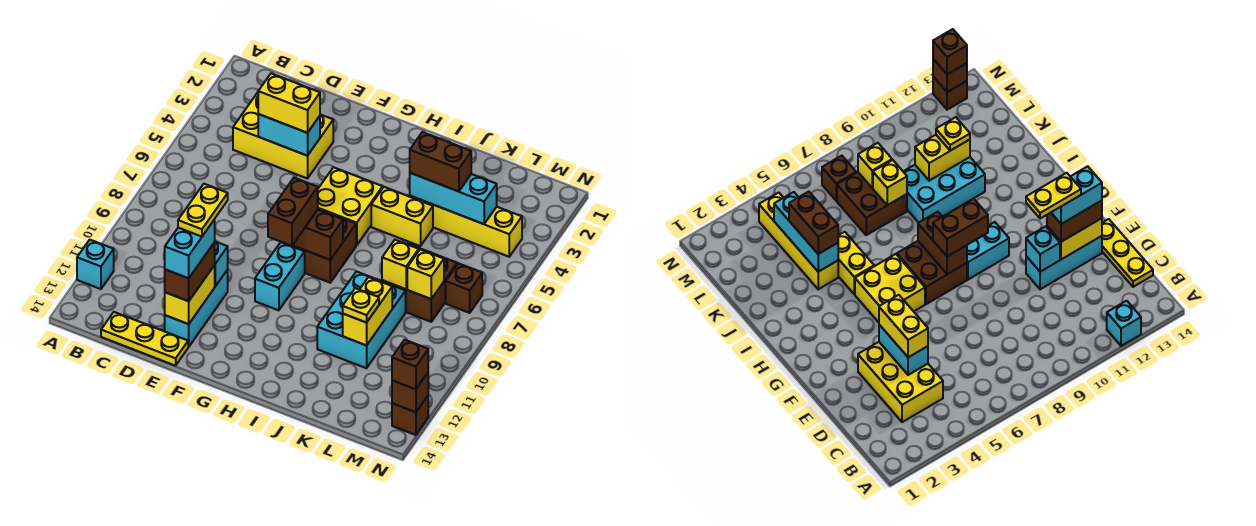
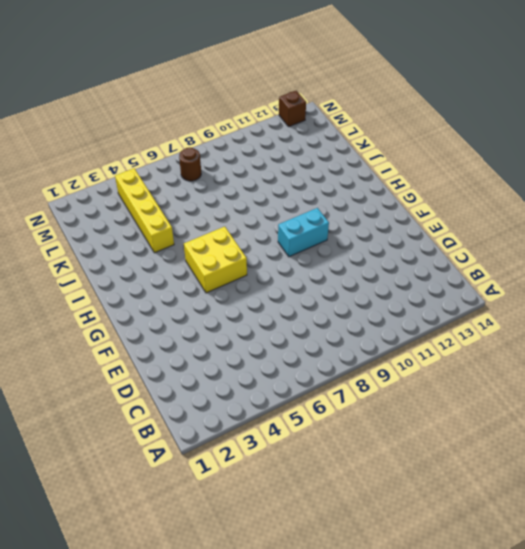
brown 1x1 round brick [179,147,201,181] -> brown 1x1 brick [446,263,482,313]
none -> cyan 1x1 brick [77,240,114,289]
none -> yellow 2x3 brick [233,92,333,179]
none -> yellow 1x3 plate [101,312,188,366]
none -> cyan 1x3 brick [165,270,228,347]

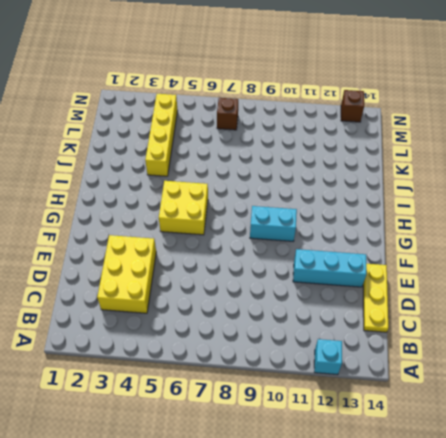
none -> brown 2x2 brick [282,209,356,283]
none -> yellow 1x2 brick [371,187,433,246]
none -> cyan 2x3 brick [317,271,406,368]
none -> brown 2x2 brick [382,244,457,322]

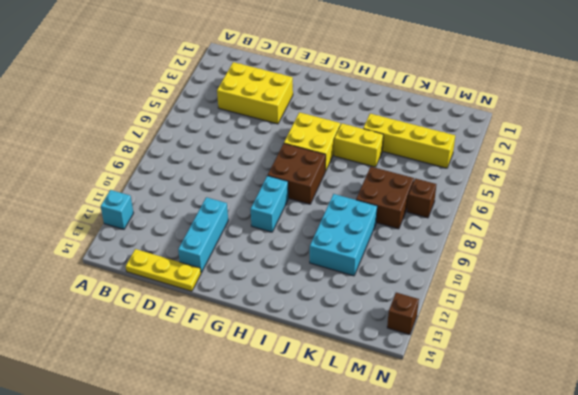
none -> cyan 1x2 brick [258,114,320,156]
none -> cyan 1x1 brick [215,242,228,286]
none -> yellow 1x2 brick [165,265,215,324]
none -> brown 1x2 brick [293,210,343,260]

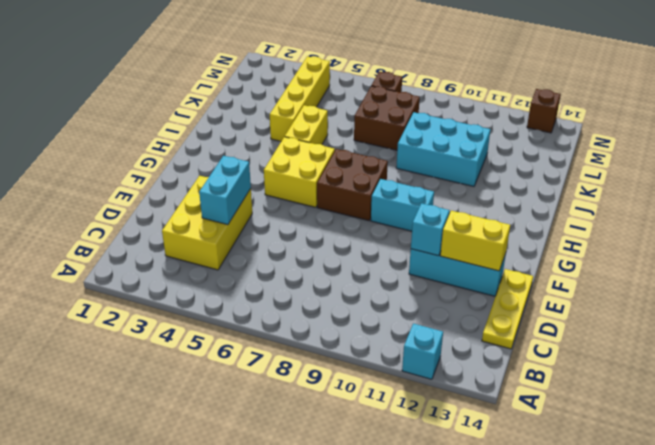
none -> brown 1x2 brick [293,210,343,260]
none -> cyan 1x3 brick [410,173,497,224]
none -> yellow 1x1 brick [382,240,419,289]
none -> yellow 1x2 brick [343,277,392,345]

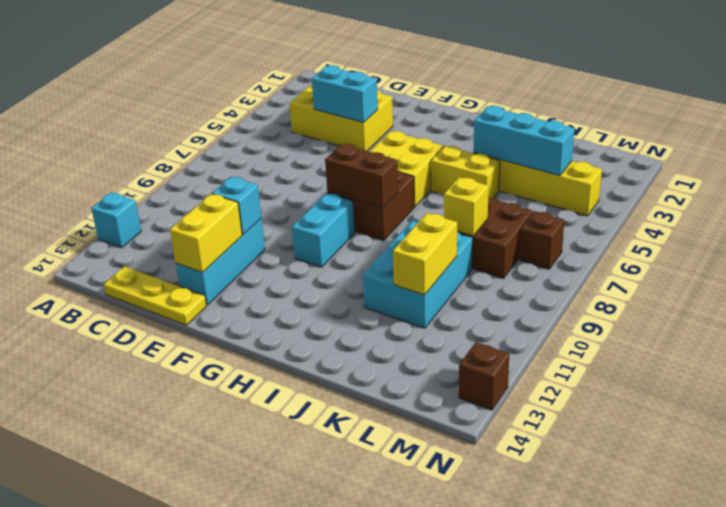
none -> yellow 1x1 brick [407,250,444,299]
none -> brown 1x1 brick [392,373,428,412]
none -> yellow 1x2 brick [258,74,320,133]
none -> brown 1x2 brick [165,242,215,301]

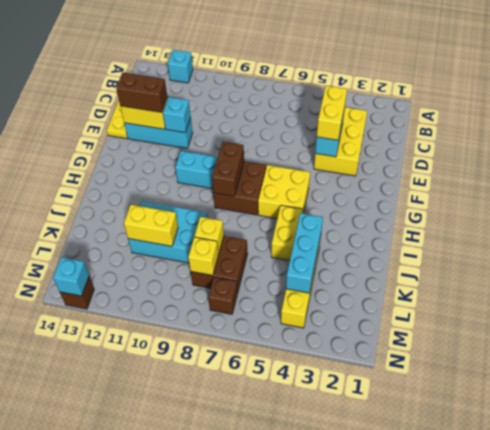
cyan 1x1 brick [53,257,89,296] -> brown 1x1 brick [392,373,428,412]
none -> brown 1x2 brick [268,178,318,246]
none -> brown 1x2 brick [410,132,471,192]
none -> yellow 1x1 plate [343,288,379,323]
none -> brown 1x1 brick [392,340,428,389]

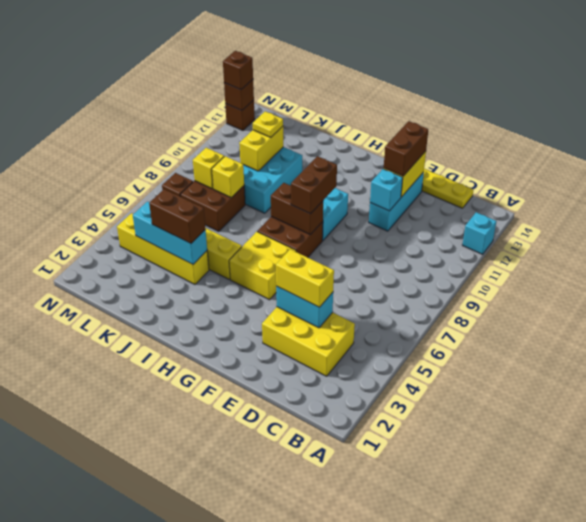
none -> cyan 1x2 brick [165,219,215,278]
none -> yellow 1x2 plate [178,184,228,237]

